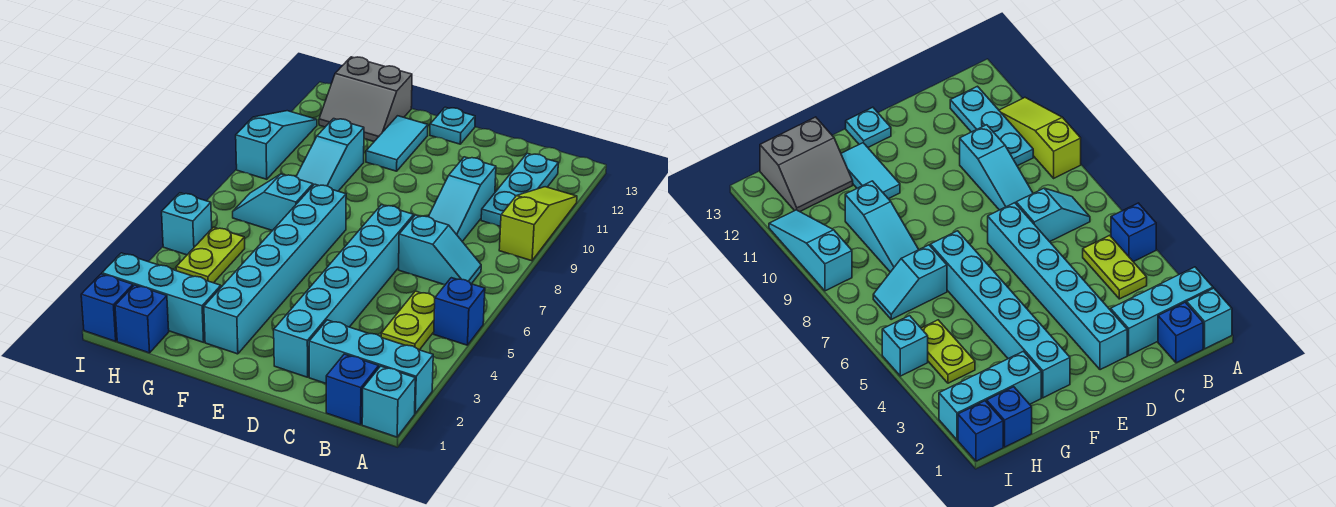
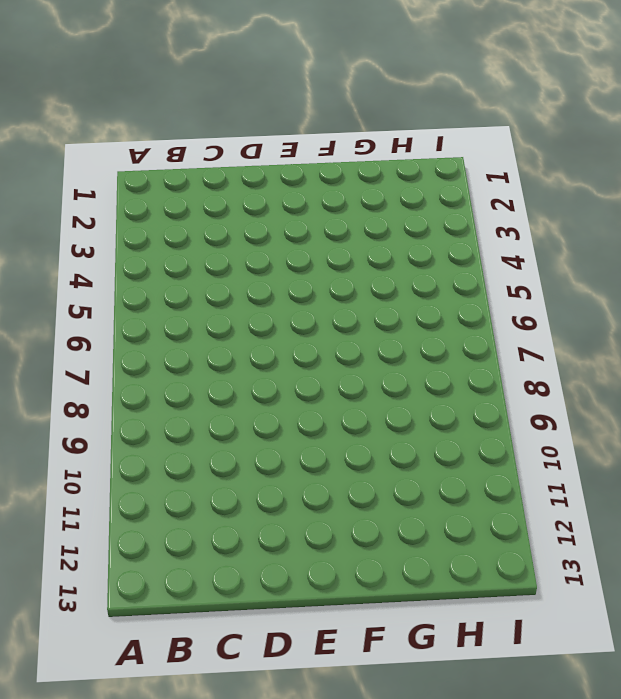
none -> cyan 1x1 brick [362,366,415,437]
none -> cyan 1x3 brick [309,320,433,413]
none -> blue 1x1 brick [434,278,485,345]

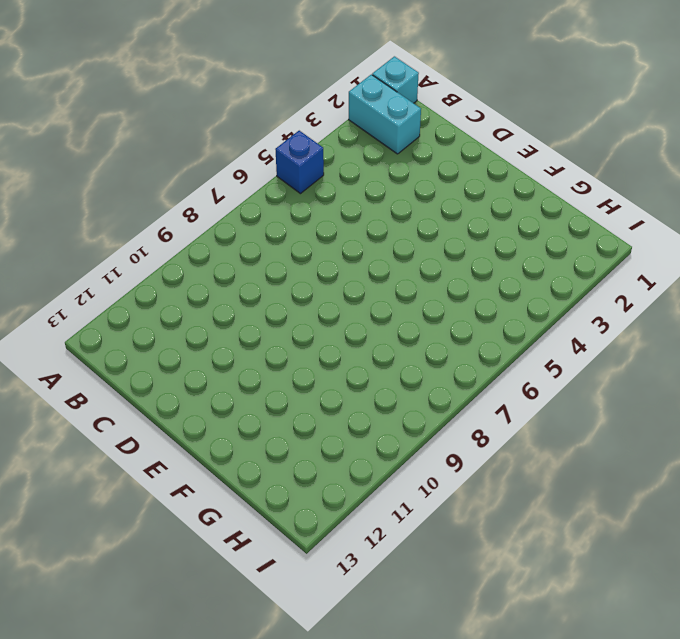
cyan 1x2 brick [349,74,421,154] -> cyan 1x3 brick [309,320,433,413]
none -> lime 1x3 slope [499,187,577,261]
none -> blue 1x1 brick [326,354,379,425]
none -> lime 1x2 plate [381,291,435,350]

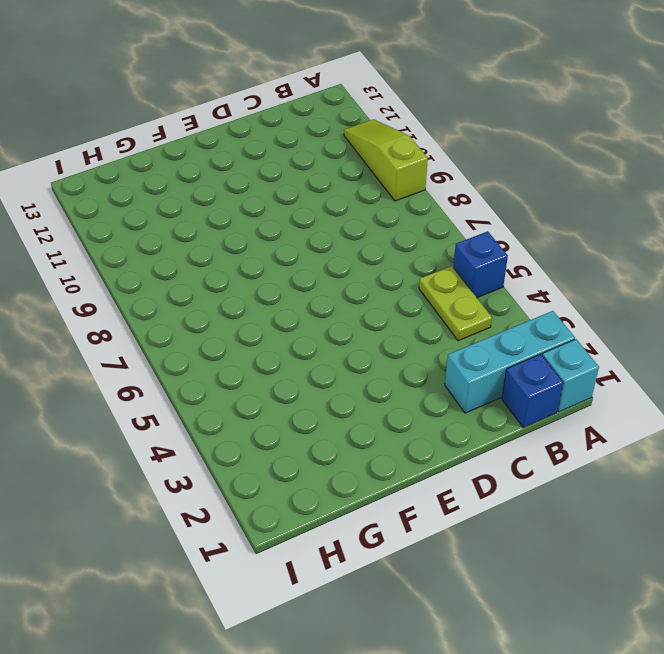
none -> cyan 1x2 slope [399,215,481,285]
none -> cyan 1x3 plate [481,153,558,227]
none -> cyan 1x3 slope [429,157,496,241]

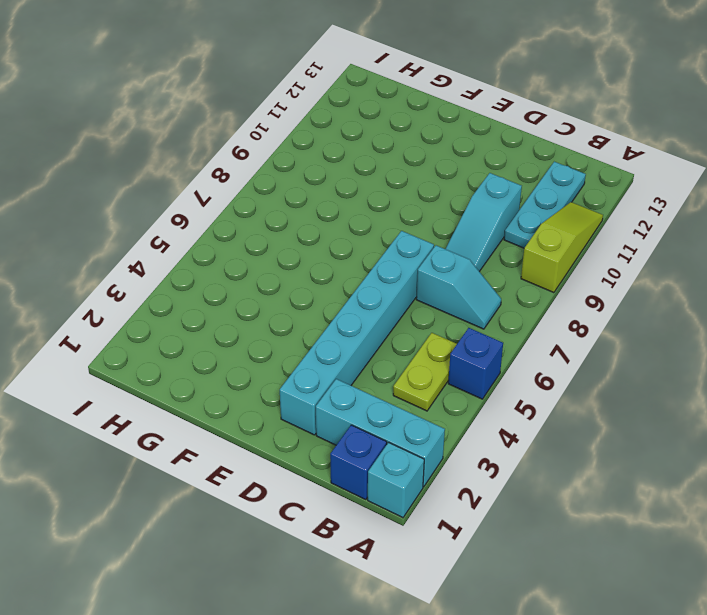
none -> cyan 1x1 plate [430,107,475,144]
none -> cyan 1x6 brick [204,184,346,354]
none -> cyan 1x2 tile [366,116,428,171]

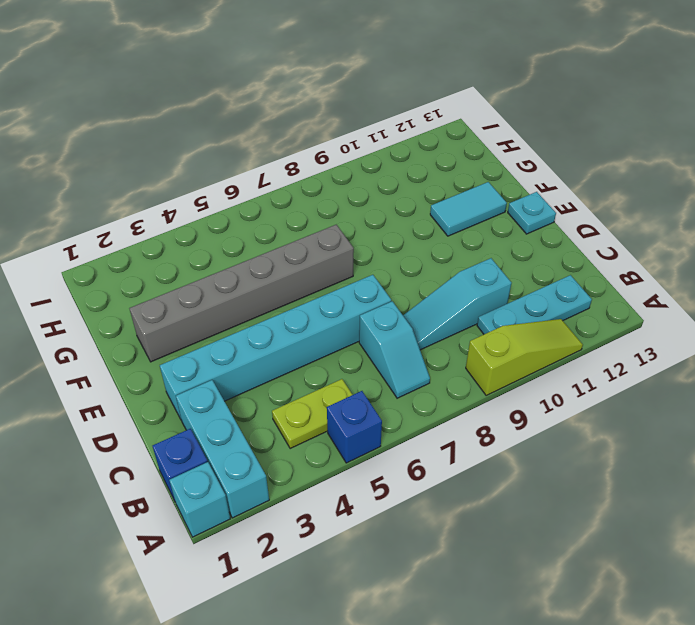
grey 1x6 brick [129,225,354,362] -> cyan 1x6 brick [204,184,346,354]
none -> cyan 1x3 brick [102,253,221,342]
none -> cyan 1x2 slope [233,174,313,231]
none -> cyan 1x3 slope [296,119,364,191]

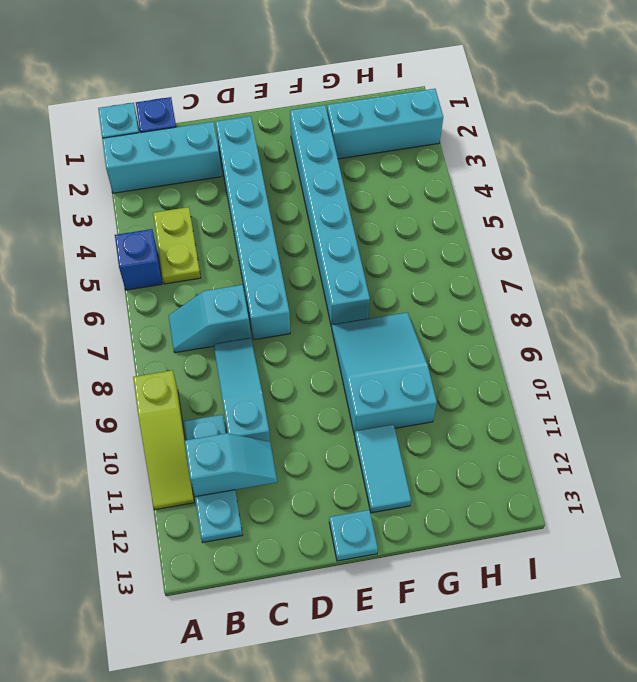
cyan 1x2 slope [185,433,277,497] -> cyan 1x2 slope moved to [233,174,313,231]
cyan 2x3 slope [332,312,437,435] -> cyan 1x3 slope [296,119,364,191]
none -> grey 2x2 slope [319,57,412,141]
none -> blue 1x1 brick [115,285,169,353]
none -> lime 1x2 plate [176,227,245,283]

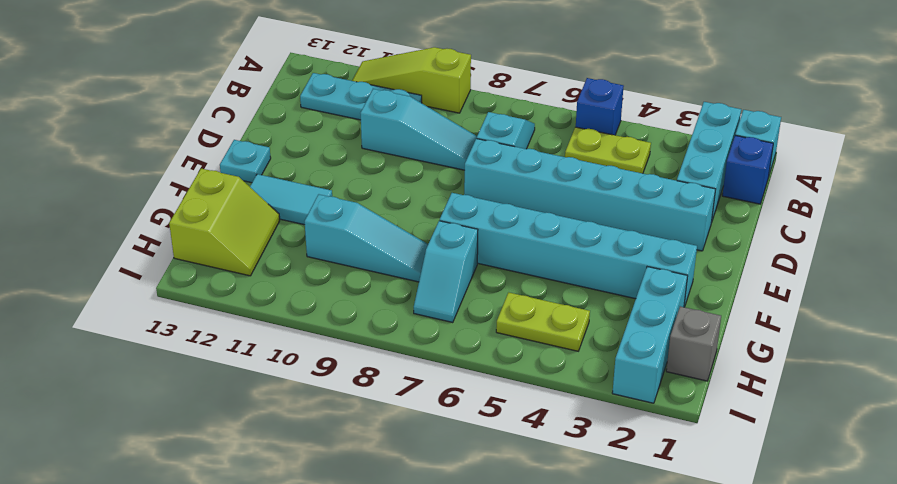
lime 2x2 slope [169,169,280,276] -> grey 2x2 slope [319,57,412,141]
grey 1x1 brick [666,306,721,381] -> blue 1x1 brick [115,285,169,353]
none -> blue 1x1 brick [81,274,133,341]
none -> cyan 1x1 brick [162,193,212,255]
none -> cyan 1x3 slope [236,111,317,179]

